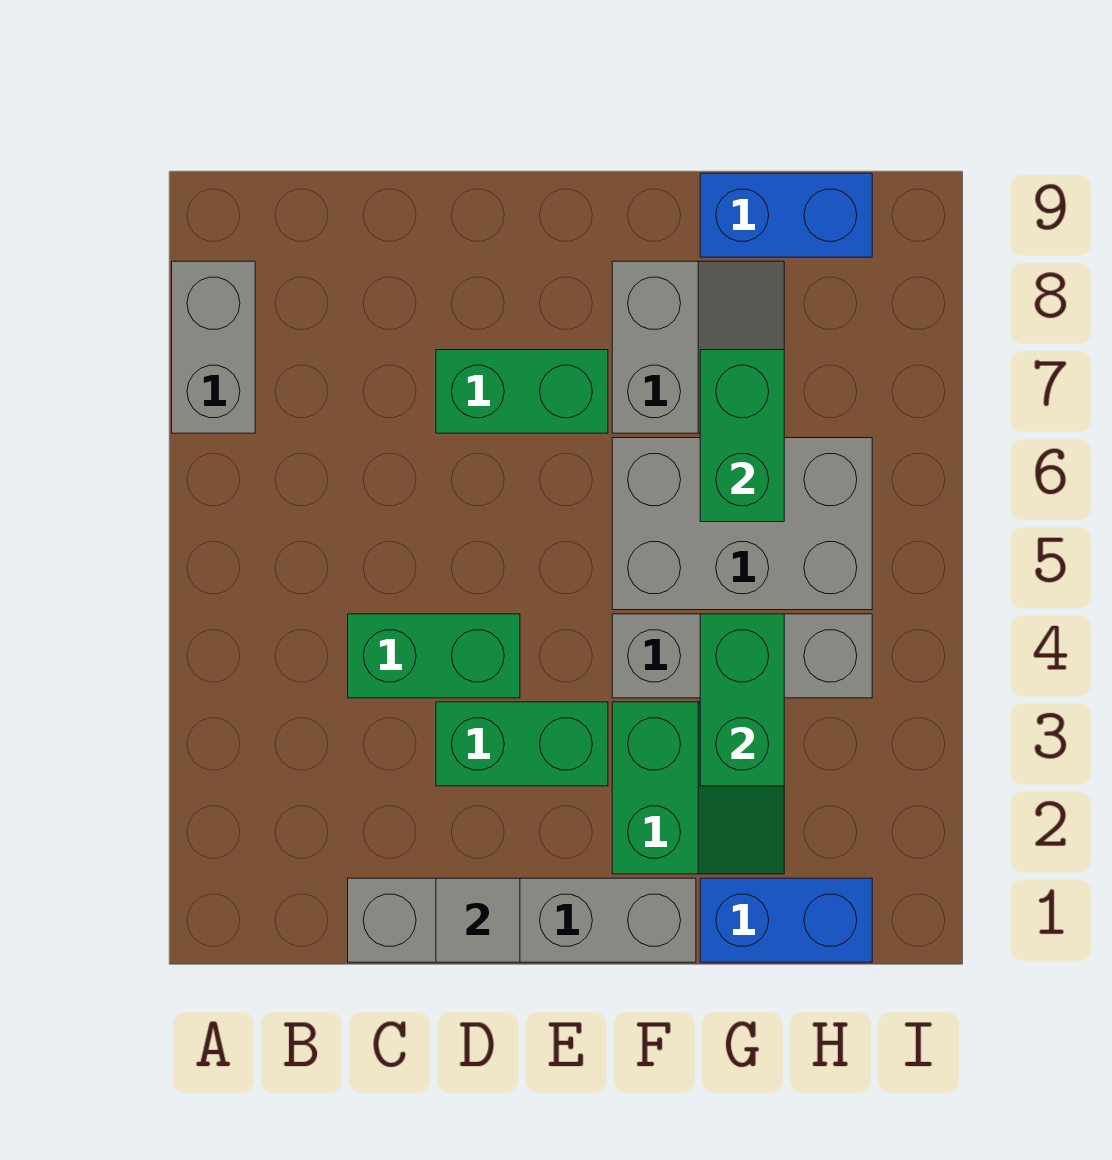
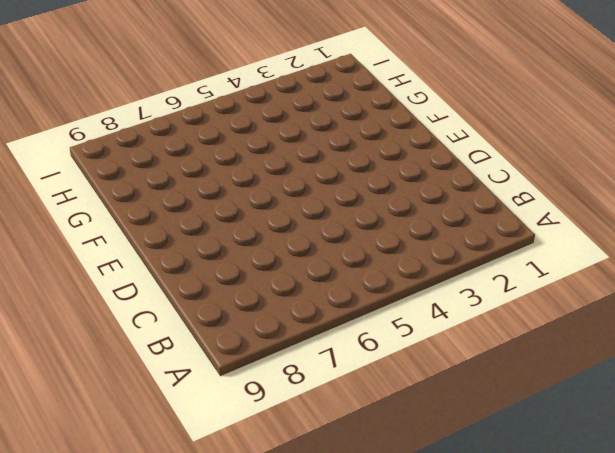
none -> grey 1x2 brick [172,261,255,433]
none -> grey 1x4 brick [348,878,696,962]
none -> green 1x2 brick [348,614,520,698]

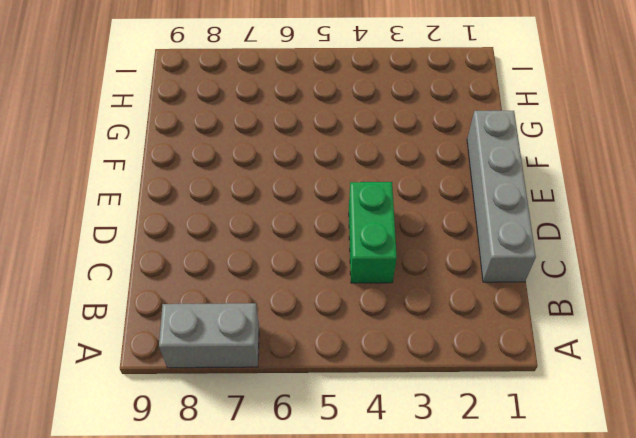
none -> green 1x2 brick [436,702,608,786]
none -> green 1x2 brick [436,350,608,433]
none -> green 2x2 slope [612,702,784,874]

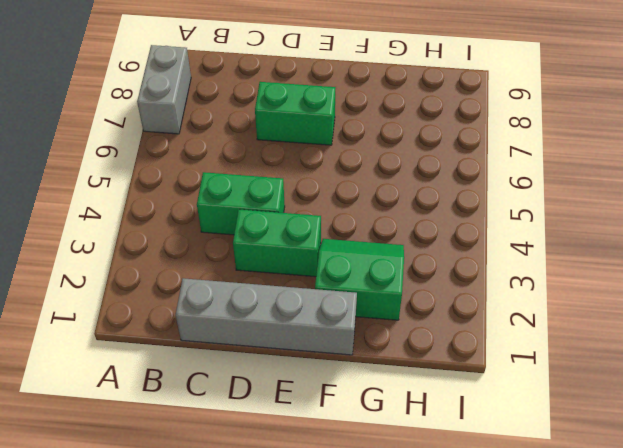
green 2x2 slope [315,239,404,320] -> green 2x2 slope turned to [612,702,784,874]
none -> grey 1x3 brick [612,614,872,698]
none -> grey 2x3 brick [612,438,872,610]
none -> grey 2x2 slope [612,261,784,433]

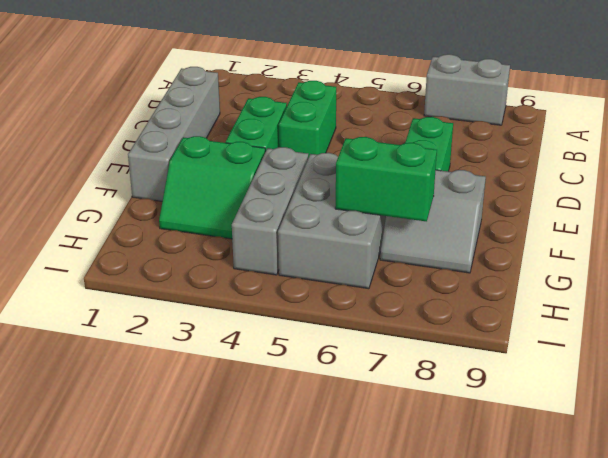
none -> blue 1x2 brick [700,878,872,962]
none -> blue 1x2 brick [700,173,872,257]
none -> grey 1x1 tile [436,878,520,962]

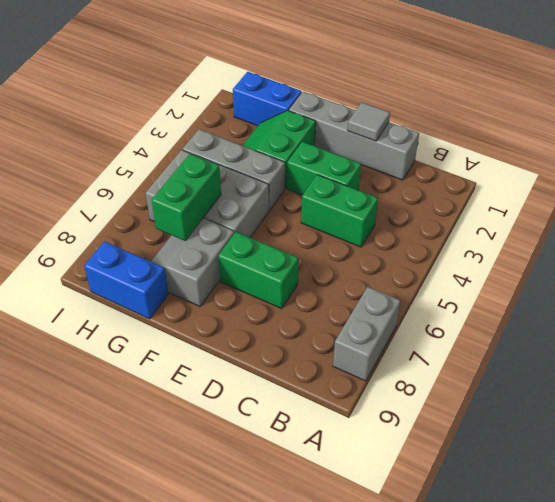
none -> green 1x2 brick [700,614,784,786]

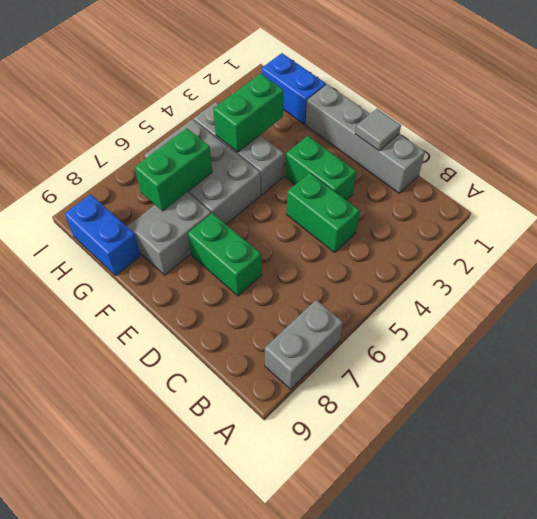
none -> green 2x2 slope [612,702,784,874]

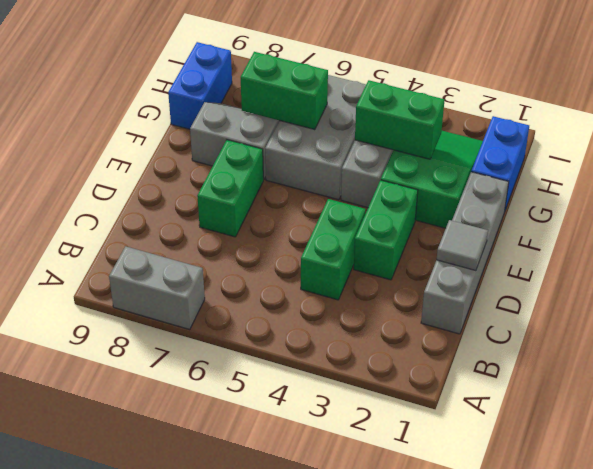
green 2x3 slope [381,131,483,228] -> green 2x2 slope [612,702,784,874]

